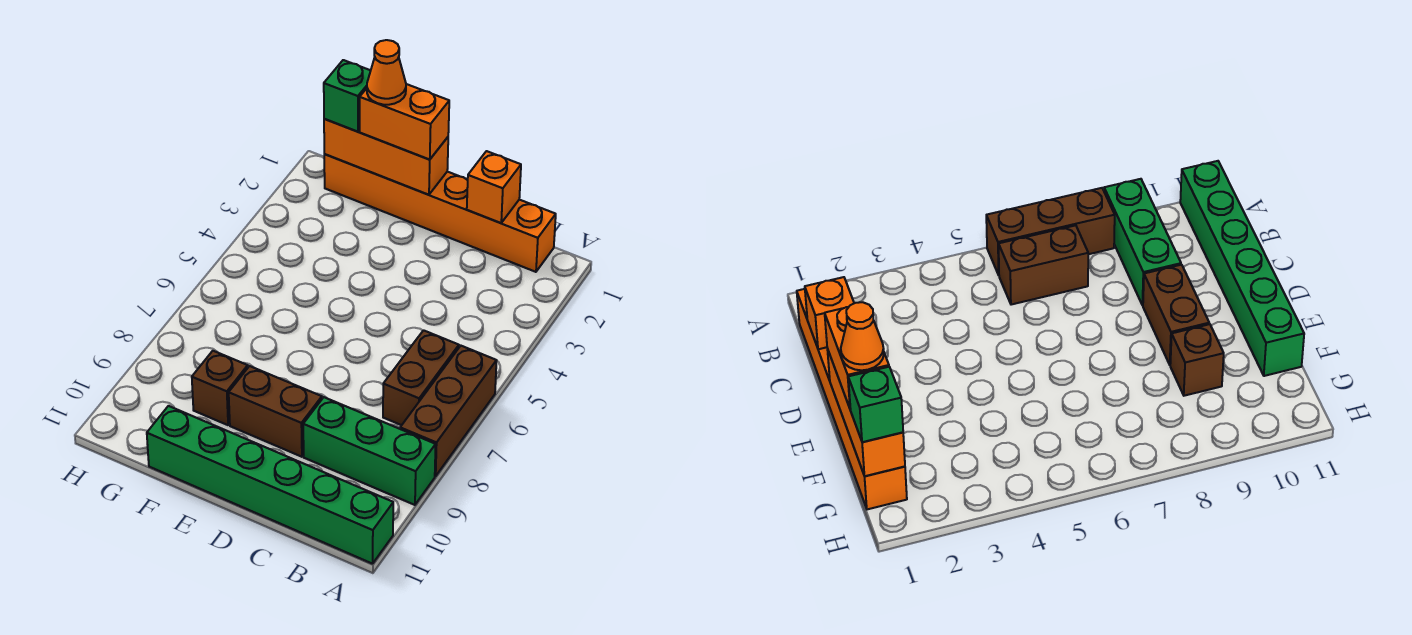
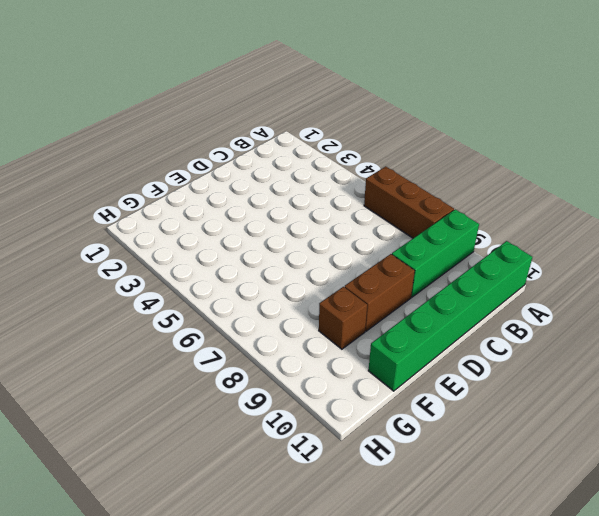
none -> orange 1x6 brick [324,154,556,272]
none -> brown 1x2 brick [383,330,459,425]
none -> orange 1x1 brick [467,151,521,223]

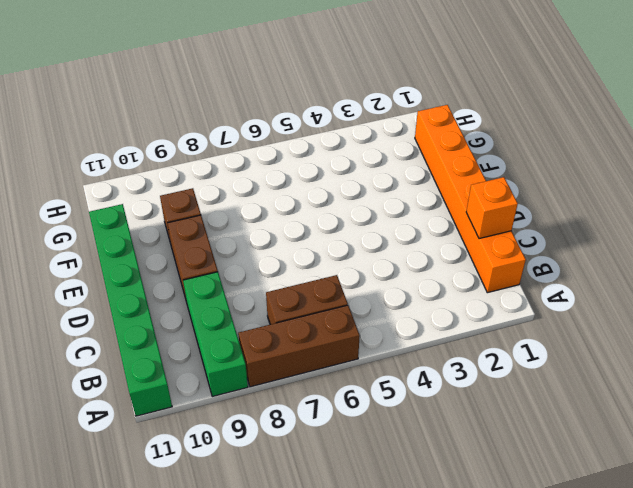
none -> orange 1x3 brick [324,119,448,195]
none -> orange 1x2 brick [360,84,449,160]
none -> green 1x1 brick [324,60,371,132]

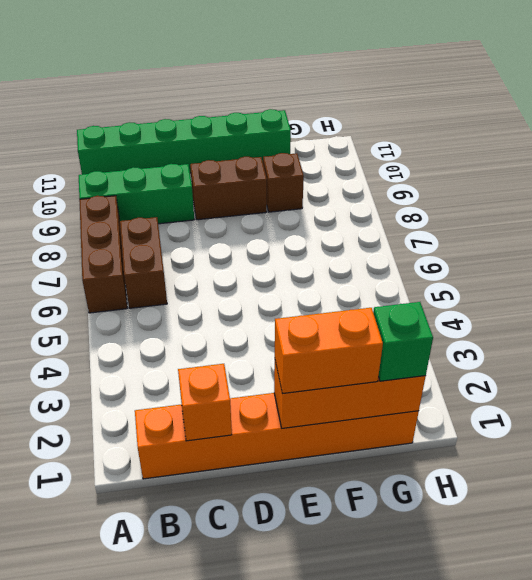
none -> orange 1x1 cone [367,40,406,105]

